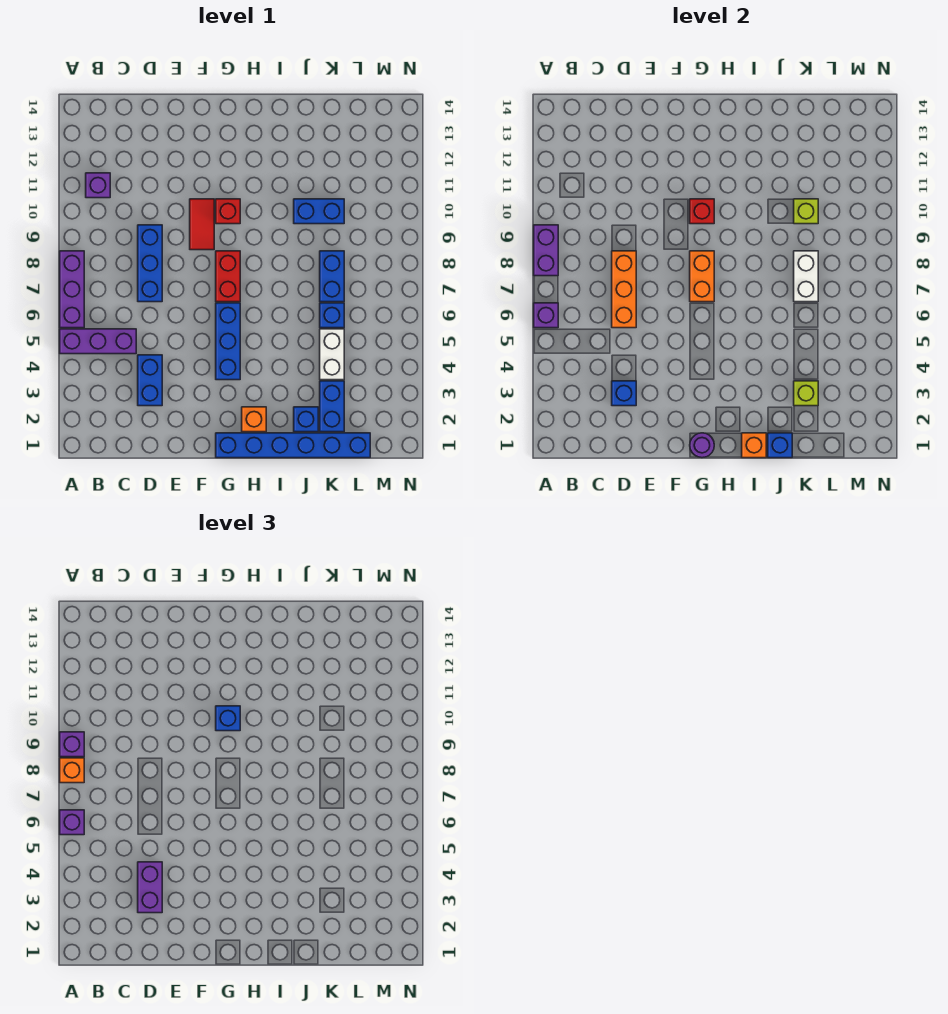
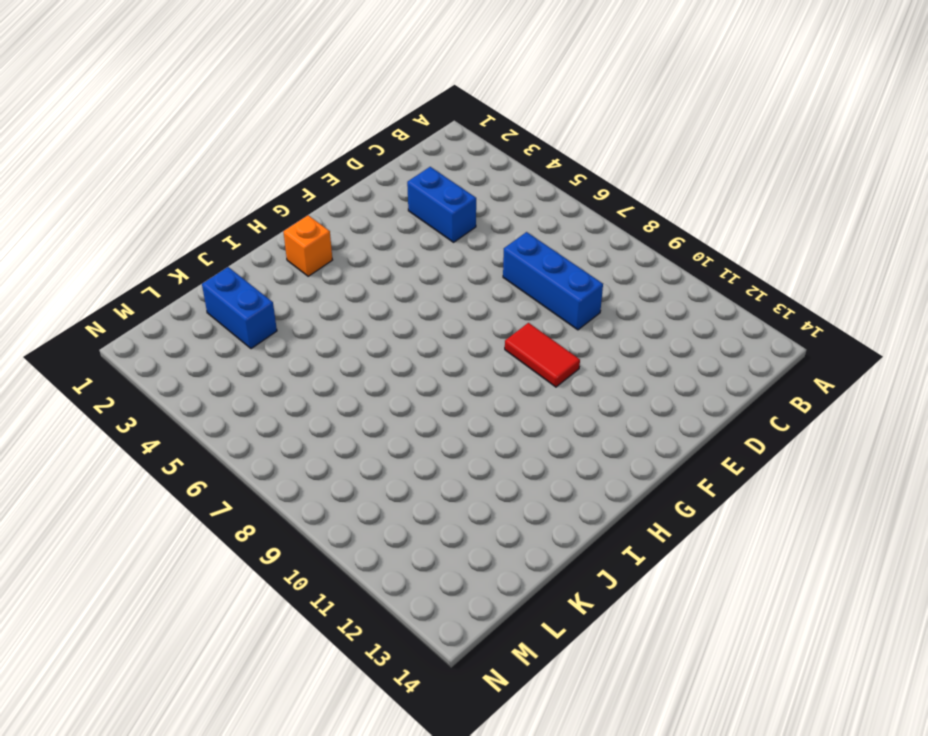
none -> purple 1x3 brick [60,329,136,354]
none -> purple 1x3 brick [60,251,84,328]
none -> purple 1x1 brick [86,173,110,198]
none -> blue 1x6 brick [216,433,370,458]

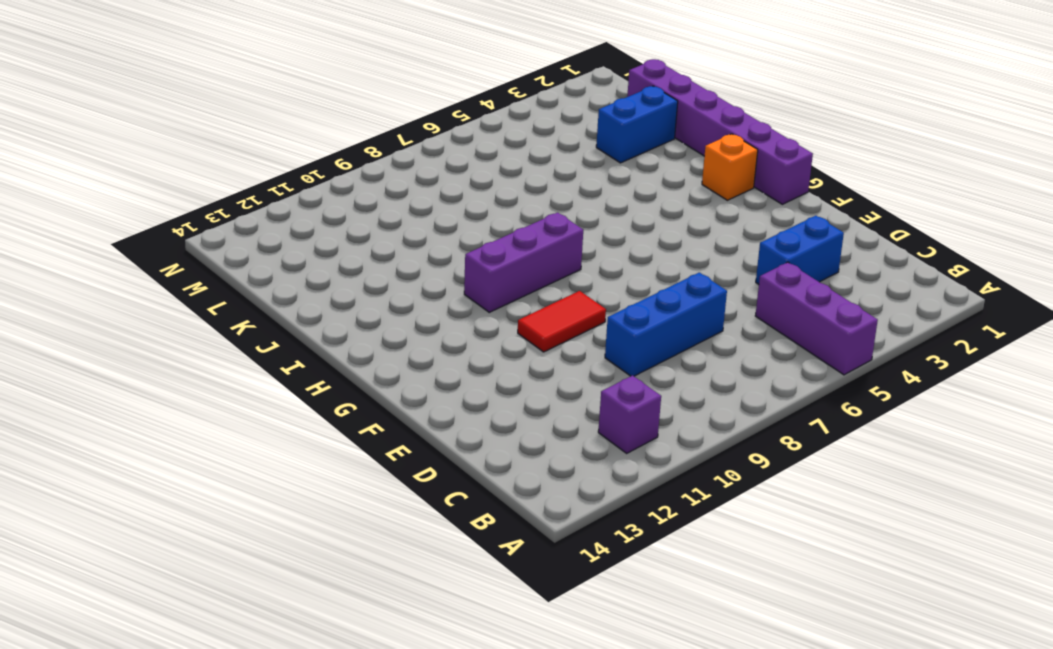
purple 1x6 brick [627,59,813,204] -> blue 1x6 brick [216,433,370,458]
purple 1x3 brick [464,213,583,312] -> purple 1x3 brick moved to [60,251,84,328]
none -> blue 1x3 brick [216,303,240,380]
none -> red 1x2 brick [216,251,240,302]
none -> red 1x1 brick [216,199,240,224]
none -> blue 1x1 brick [294,407,318,432]

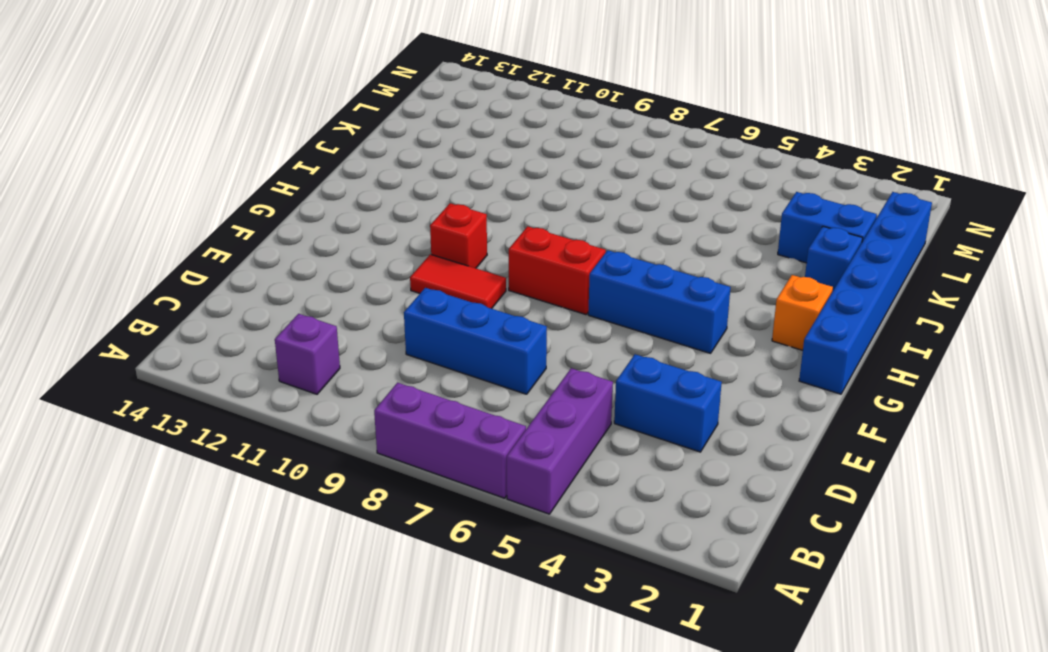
none -> blue 1x2 brick [294,199,344,224]
none -> white 1x2 brick [320,329,344,380]
none -> blue 1x1 brick [320,303,344,328]
none -> blue 1x2 brick [320,251,344,302]

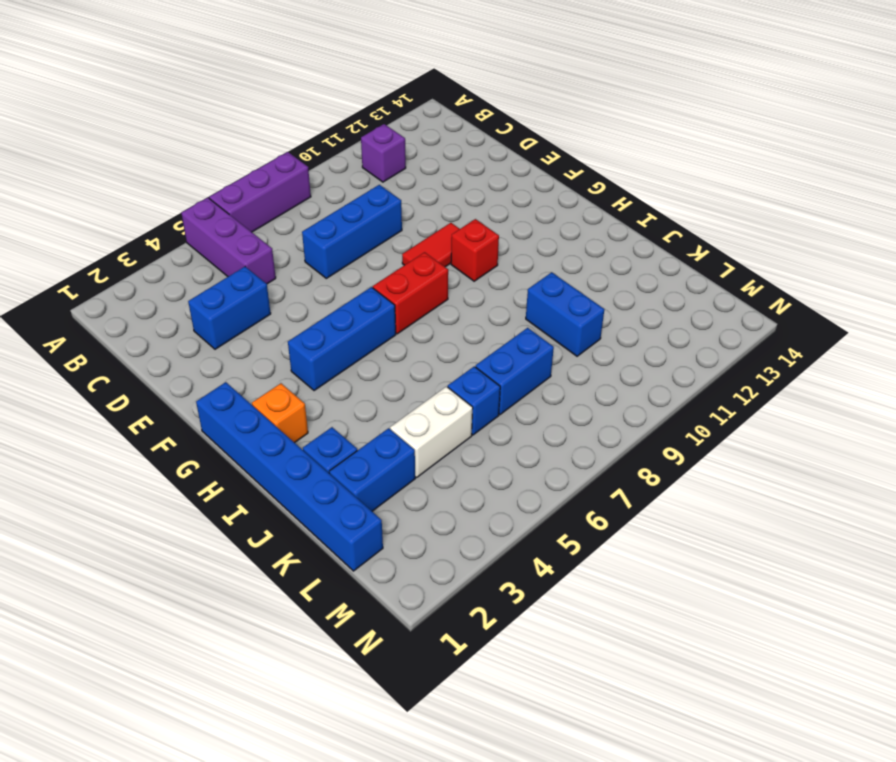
none -> purple 1x1 brick [534,303,558,328]
none -> purple 1x2 brick [534,225,558,276]
none -> blue 1x1 brick [612,381,636,406]
none -> orange 1x3 brick [612,251,636,328]

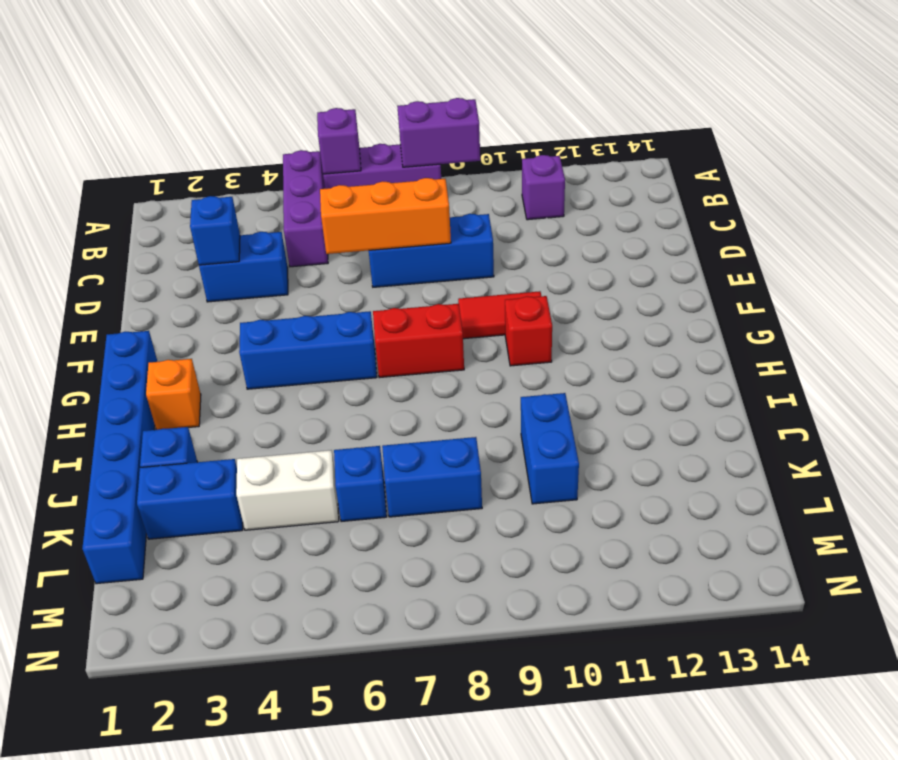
none -> purple 1x1 round brick [690,433,714,458]
none -> orange 1x2 brick [690,251,714,302]
none -> red 1x1 brick [690,199,714,224]
none -> orange 1x1 brick [742,433,766,458]

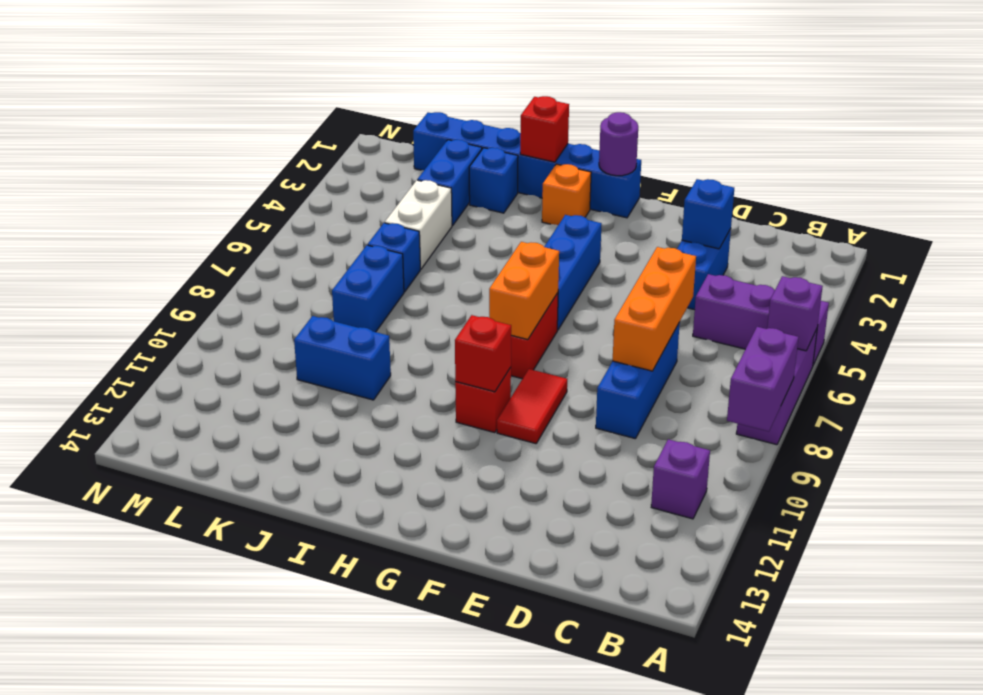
red 1x1 brick [520,96,569,162] -> orange 1x1 brick [742,433,766,458]
none -> blue 1x1 brick [768,433,792,458]
none -> lime 1x1 brick [794,381,818,406]
none -> white 1x2 brick [794,251,818,302]
none -> lime 1x1 brick [794,199,818,224]

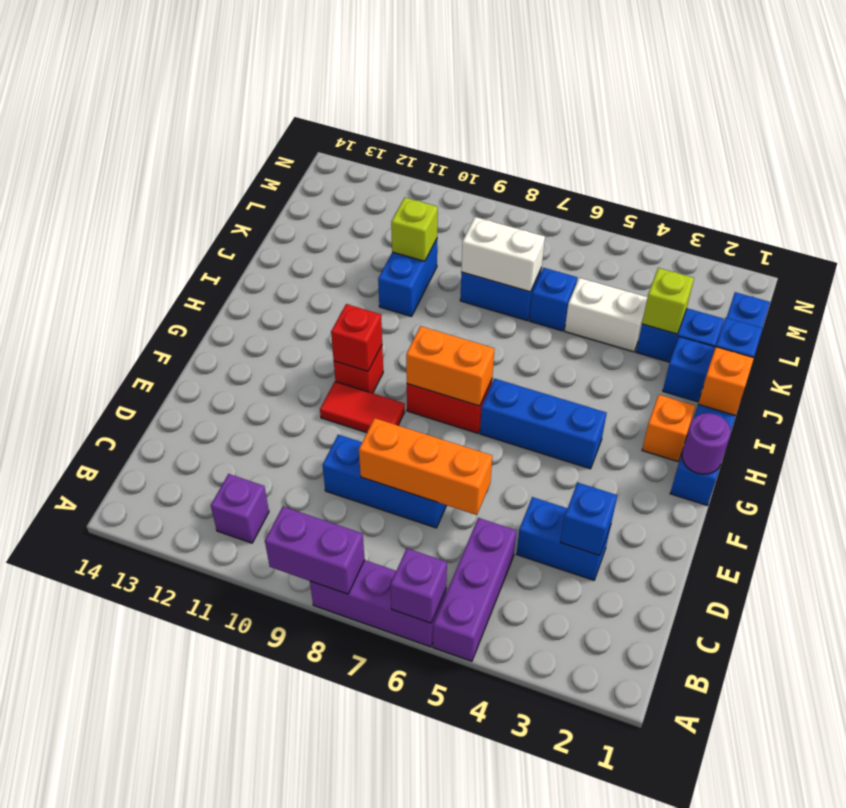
none -> purple 1x1 brick [60,810,84,835]
none -> orange 1x1 brick [60,758,84,783]
none -> purple 1x1 brick [60,732,84,757]
none -> purple 1x2 brick [138,862,162,913]

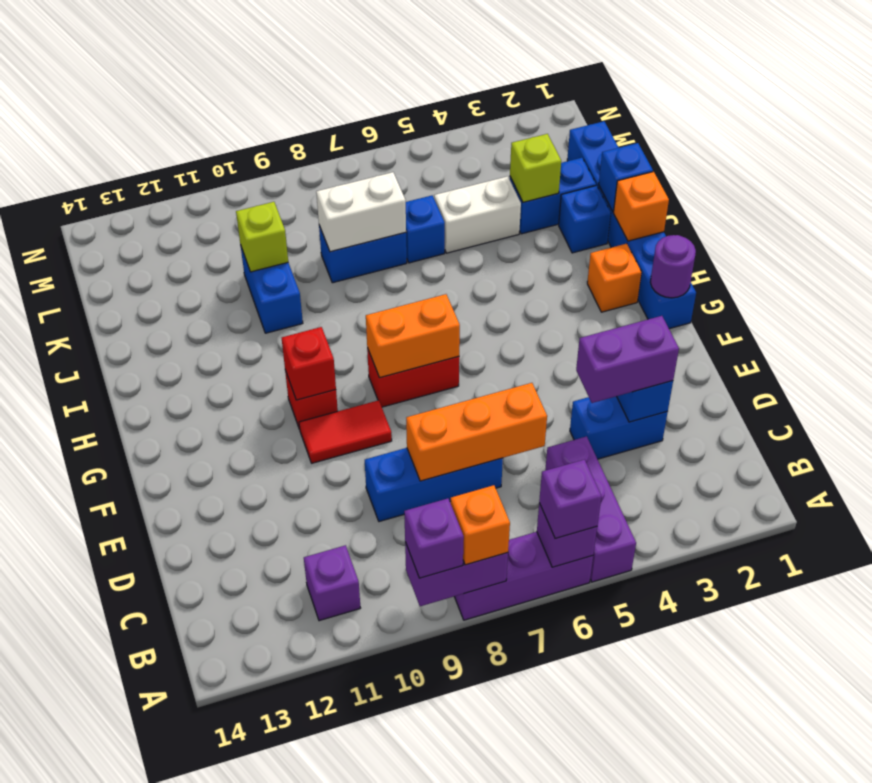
none -> blue 1x3 brick [216,303,240,380]
none -> blue 1x1 brick [216,706,240,731]

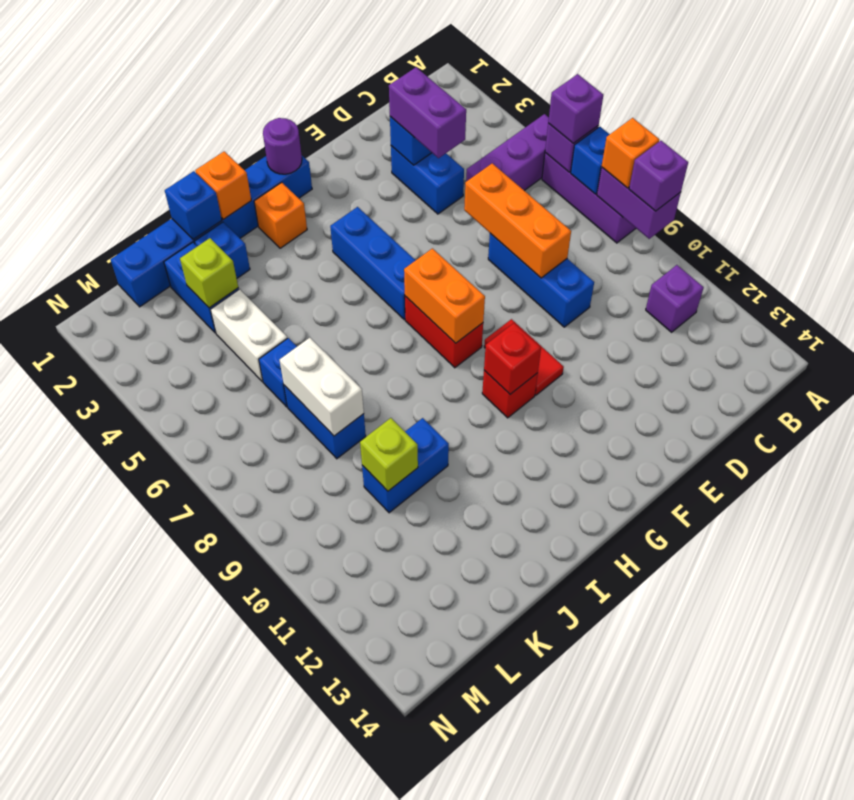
blue 1x1 brick [571,127,610,194] -> blue 1x1 brick moved to [216,706,240,731]

